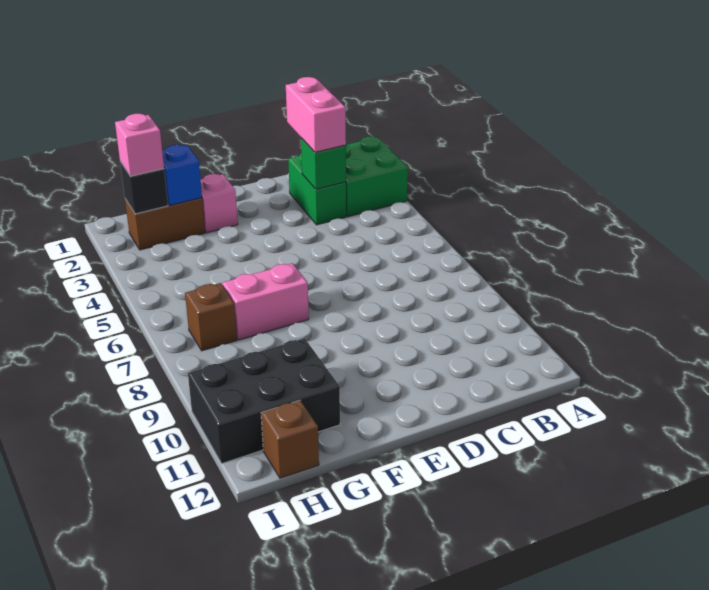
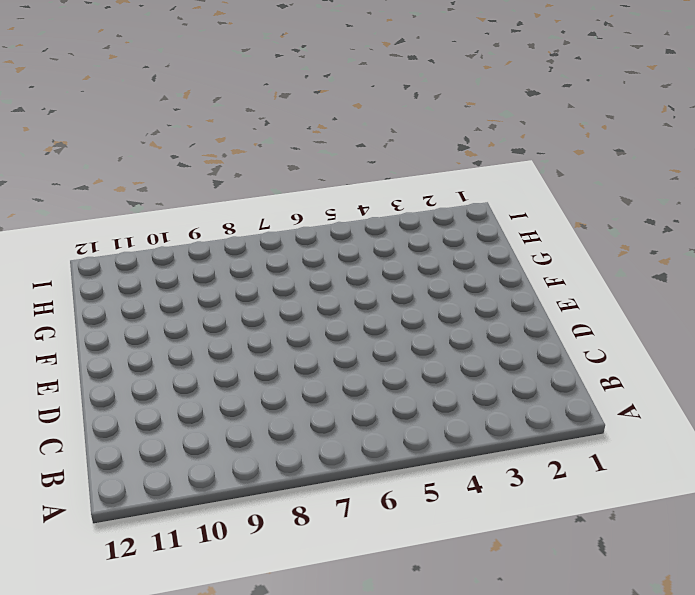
none -> green 2x2 brick [346,136,408,217]
none -> green 1x2 brick [288,154,346,225]
none -> pink 1x1 brick [201,174,238,233]

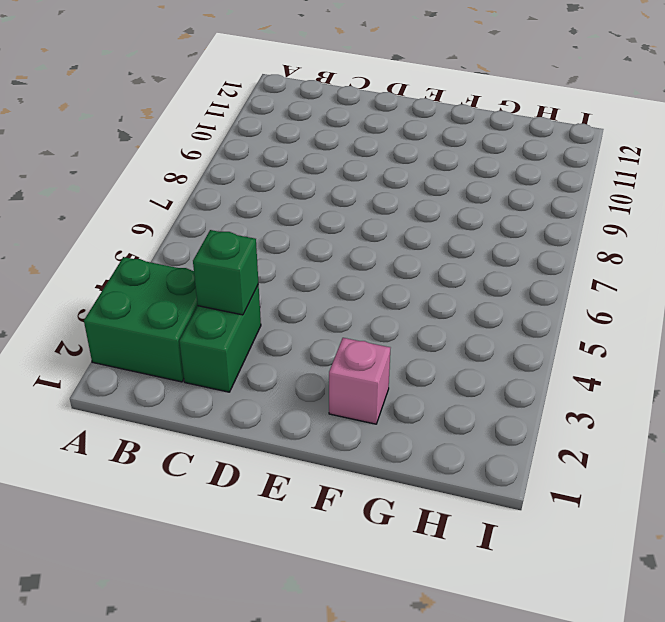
none -> pink 1x2 brick [222,263,309,340]
none -> brown 1x2 brick [125,198,205,250]
none -> black 2x3 brick [188,338,340,464]

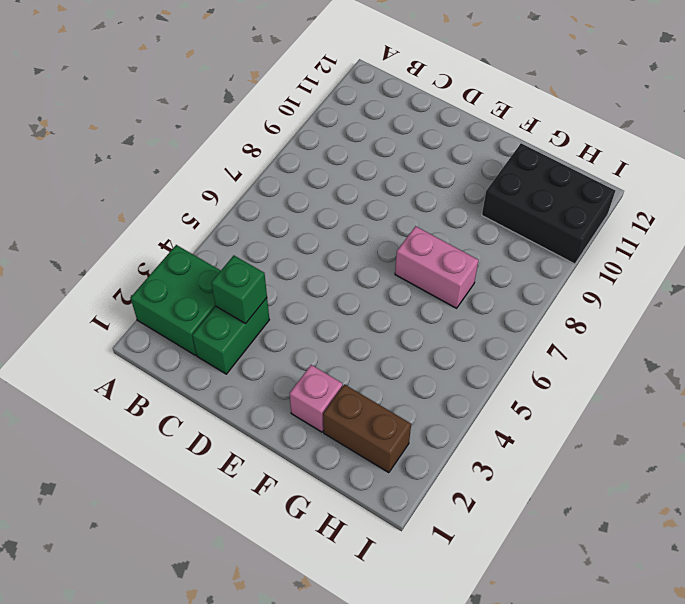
none -> brown 1x1 brick [185,283,237,351]
none -> brown 1x1 brick [261,400,319,478]
none -> blue 1x1 brick [162,145,202,205]

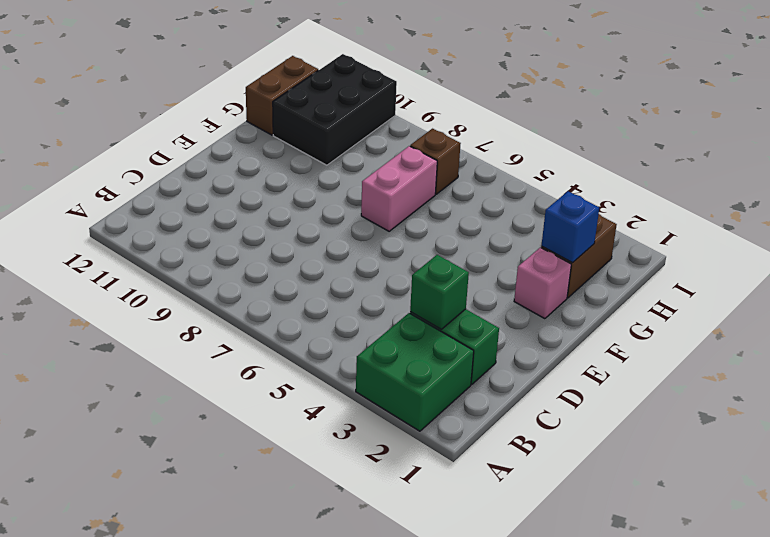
brown 1x2 brick [246,56,318,135] -> brown 1x1 brick [261,400,319,478]
none -> black 1x1 brick [120,161,168,214]
none -> pink 1x2 brick [286,77,346,152]
none -> pink 1x1 brick [115,114,164,176]

